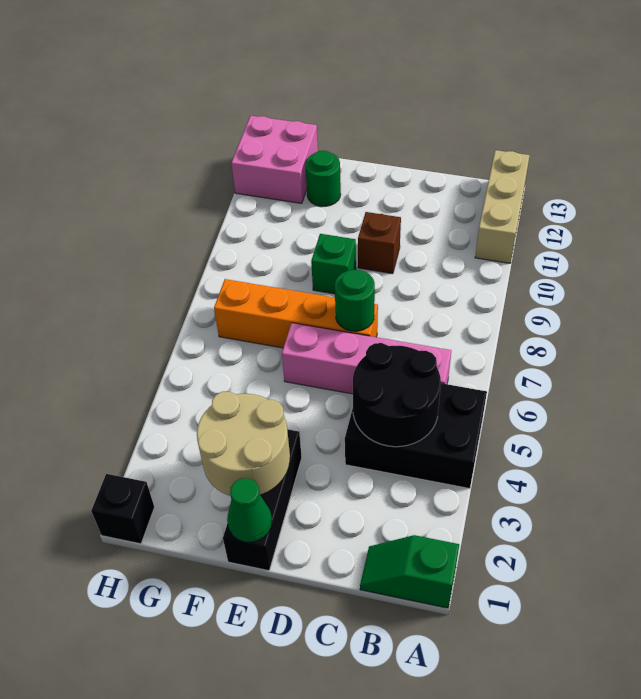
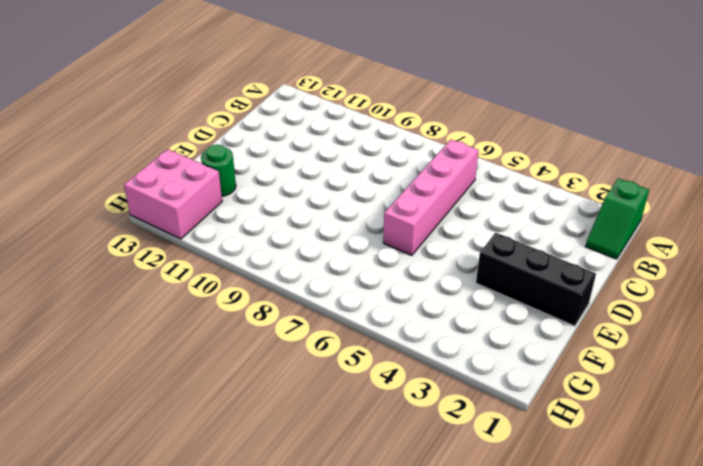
none -> black 2x3 brick [345,383,487,489]
none -> tan 1x3 brick [475,150,530,263]
none -> orange 1x4 brick [214,279,378,348]

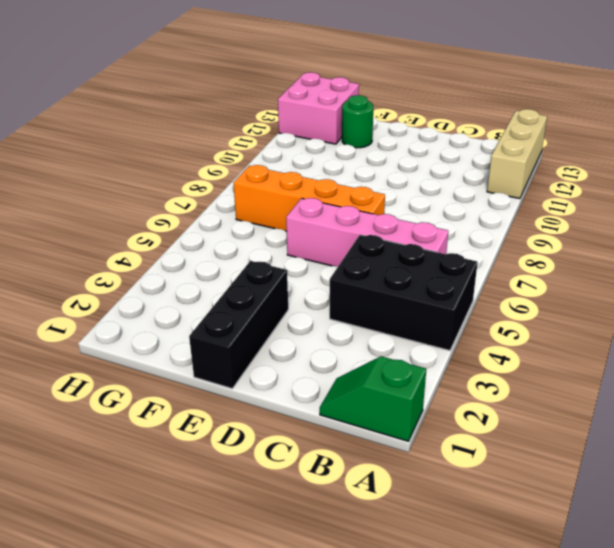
none -> brown 1x1 brick [358,212,401,274]
none -> green 1x1 brick [311,234,356,294]
none -> black 1x1 brick [91,474,154,544]

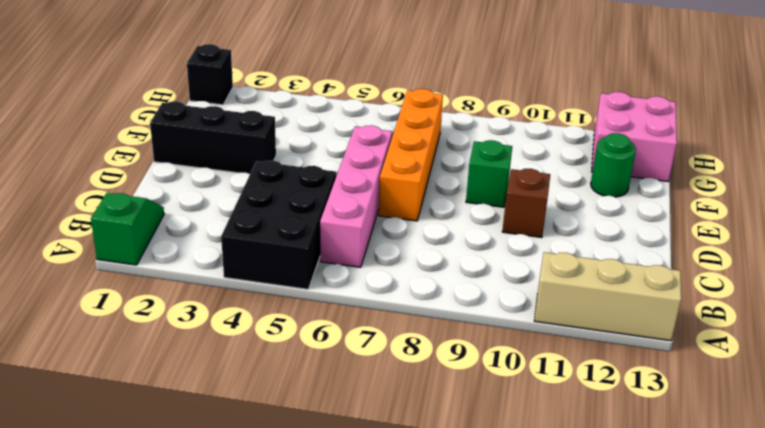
none -> black 2x2 round brick [353,343,441,447]
none -> green 1x1 round brick [335,270,375,331]
none -> green 1x1 cone [227,478,272,542]

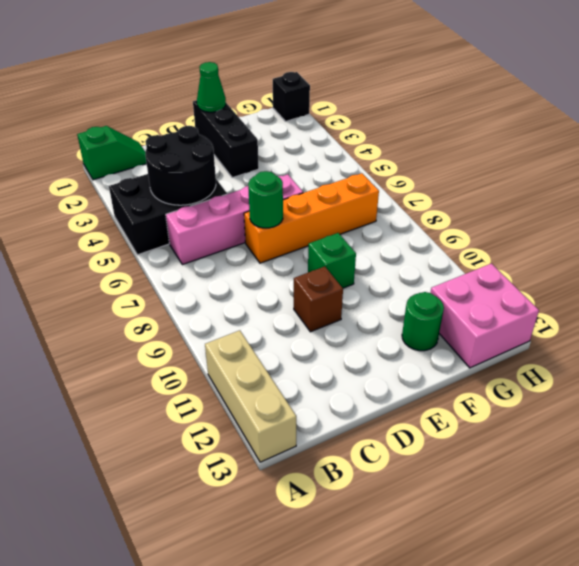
none -> tan 2x2 round brick [197,392,290,496]

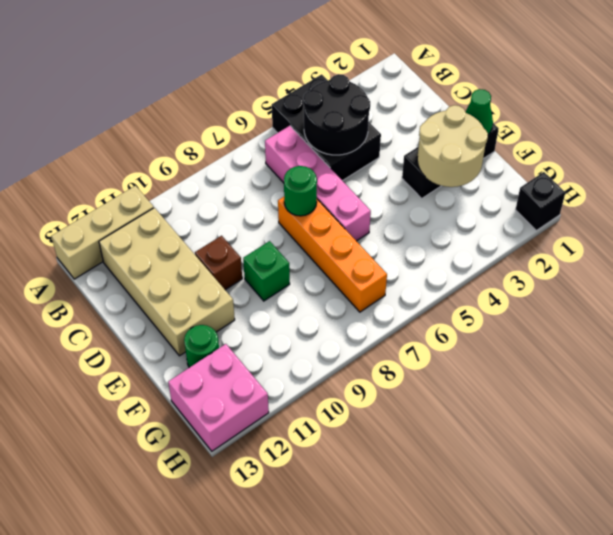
tan 2x4 brick [99,208,235,356] -> none
none -> green 1x2 slope [360,535,459,608]

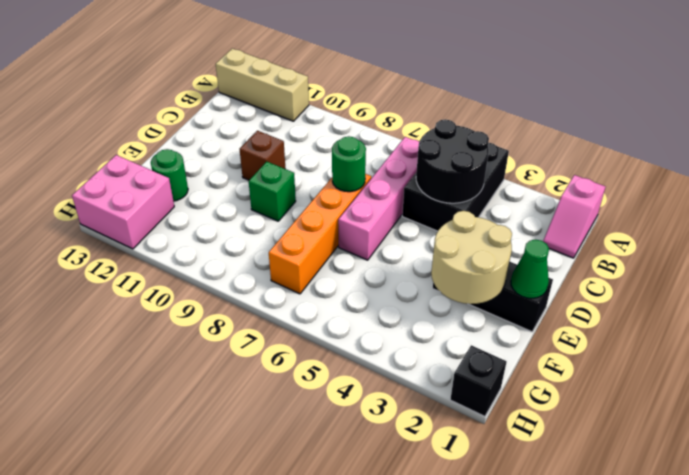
pink 1x2 slope [543,175,605,258] -> green 1x2 slope [360,535,459,608]

